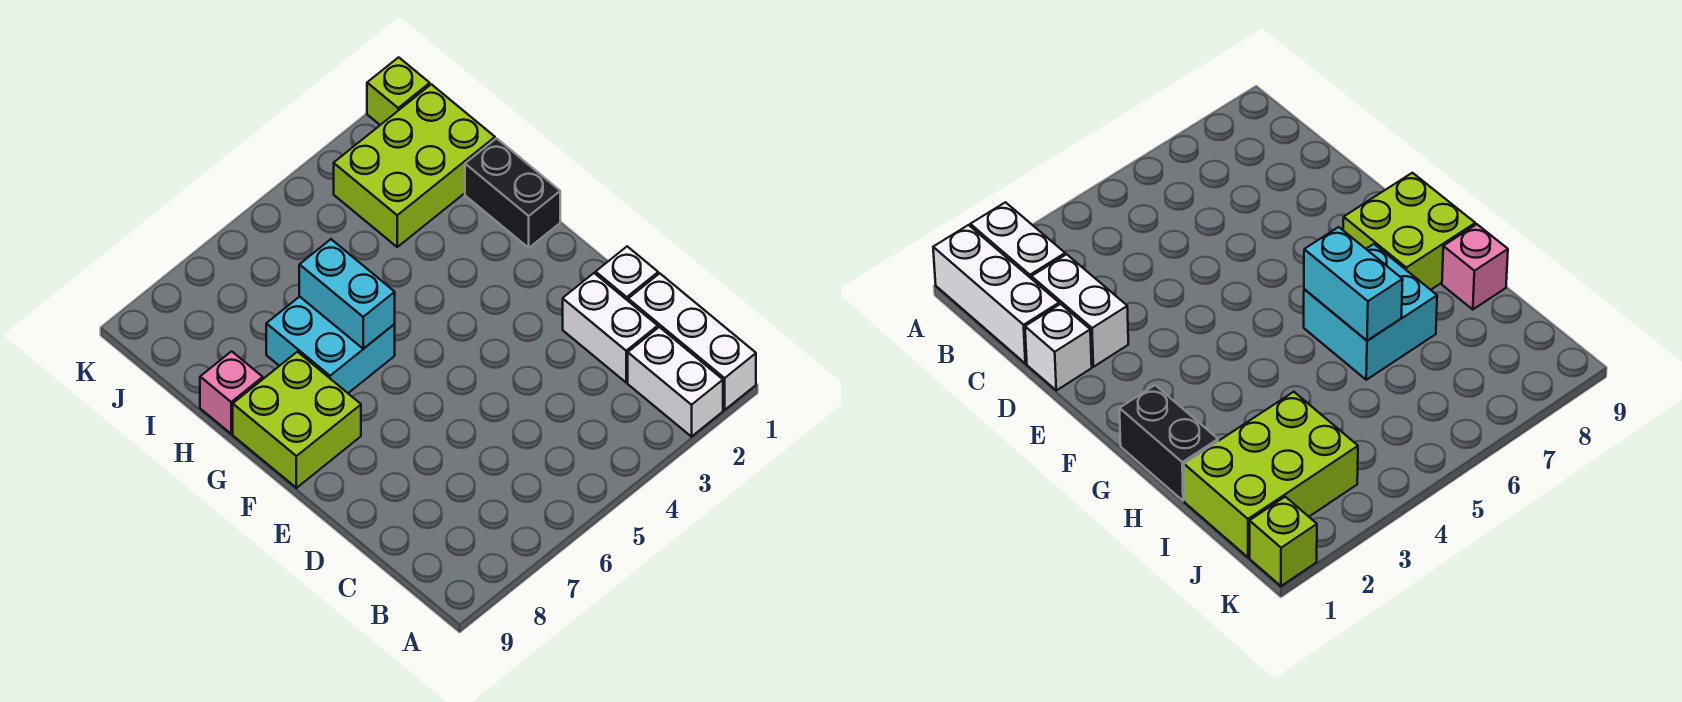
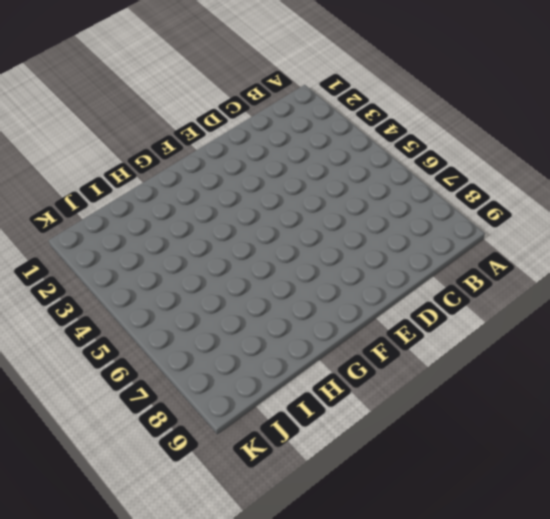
none -> white 1x3 brick [628,273,756,410]
none -> white 1x2 brick [628,327,723,437]

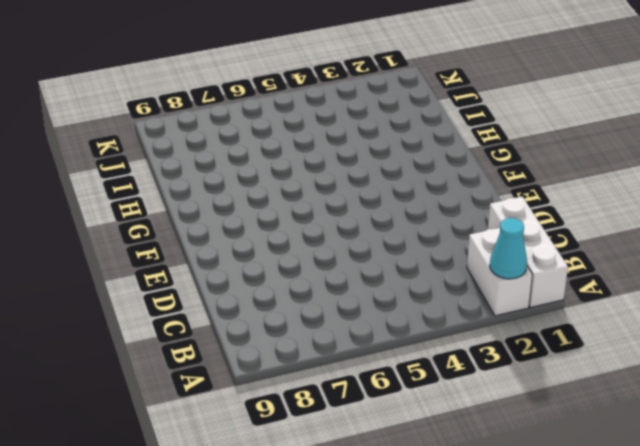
cyan 1x1 cone [490,218,527,279] -> none
none -> white 1x2 brick [563,273,658,382]
none -> white 1x1 brick [596,246,658,301]

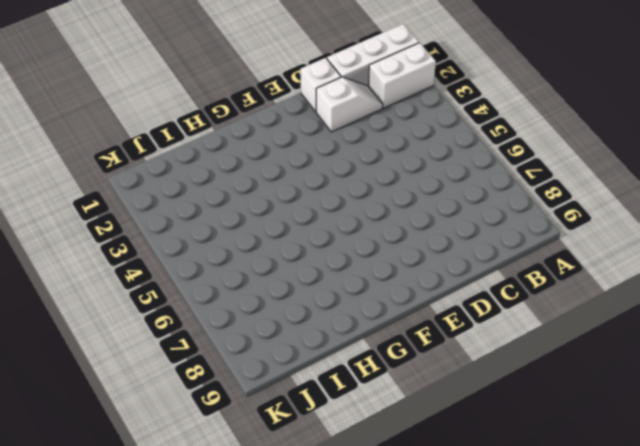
white 1x2 slope [316,77,383,132] -> white 1x2 brick [563,273,658,382]
none -> lime 2x2 brick [233,352,361,488]
none -> black 1x2 brick [465,138,560,248]

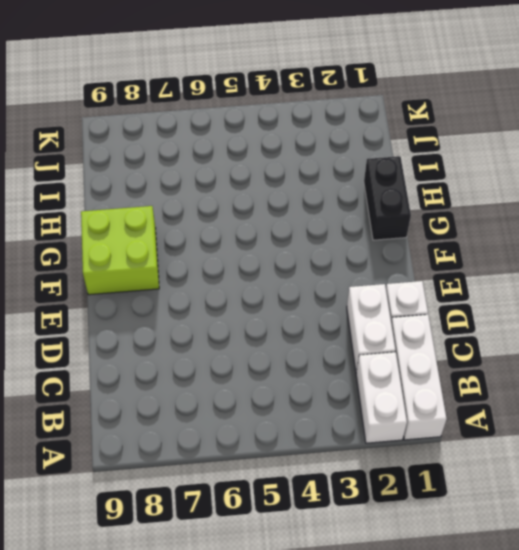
none -> cyan 2x2 brick [266,297,395,393]
none -> pink 1x1 brick [200,351,263,434]

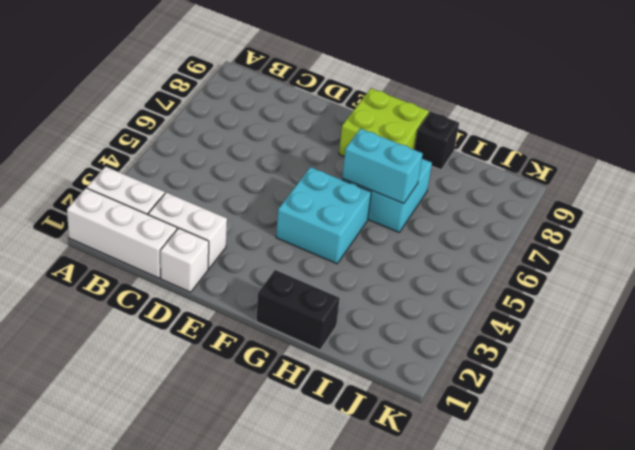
cyan 2x2 brick [276,167,371,264] -> none
black 1x1 brick [414,111,459,170] -> pink 1x1 brick [200,351,263,434]
none -> lime 2x3 brick [334,84,495,247]
none -> lime 1x1 brick [367,57,430,125]

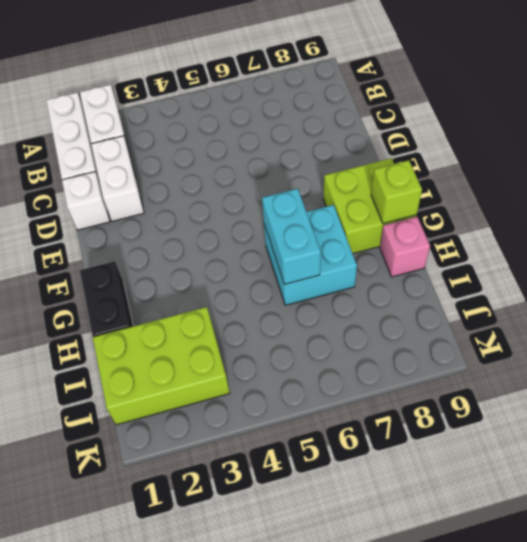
lime 1x1 brick [371,160,422,224] -> lime 1x1 brick moved to [367,57,430,125]

